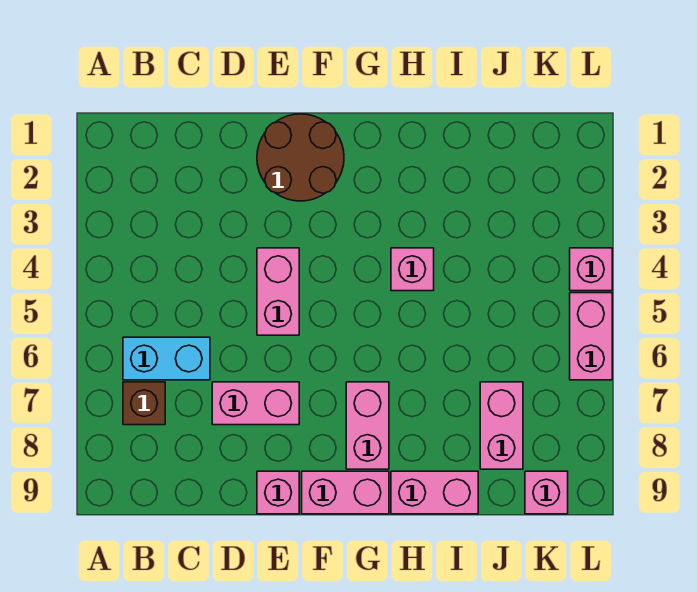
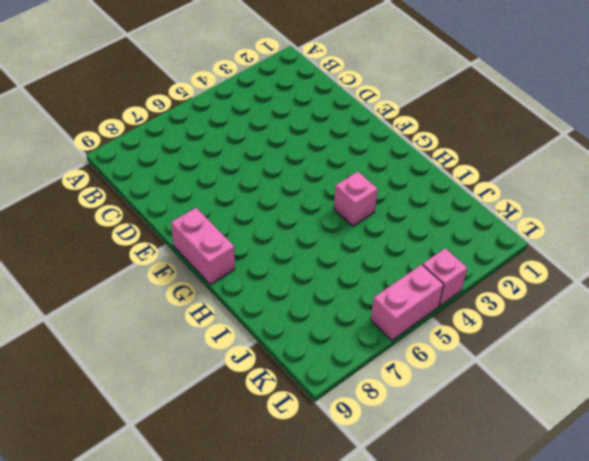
none -> cyan 1x2 brick [123,337,210,380]
none -> brown 1x1 brick [123,382,165,425]
none -> pink 1x2 brick [212,382,299,425]

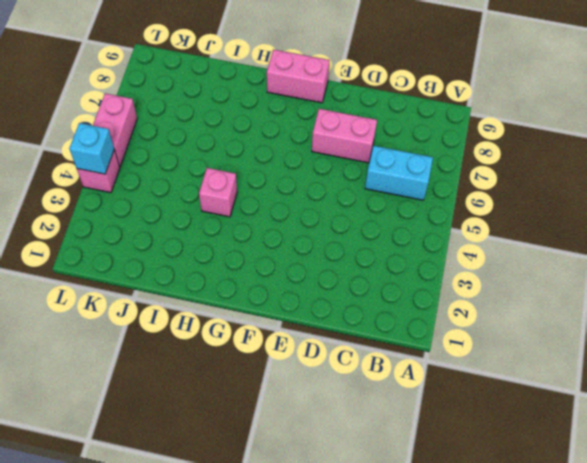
cyan 1x1 brick [69,123,114,174] -> none
none -> brown 1x1 brick [123,382,165,425]
none -> brown 2x2 round brick [257,114,344,201]
none -> pink 1x2 brick [257,248,299,335]

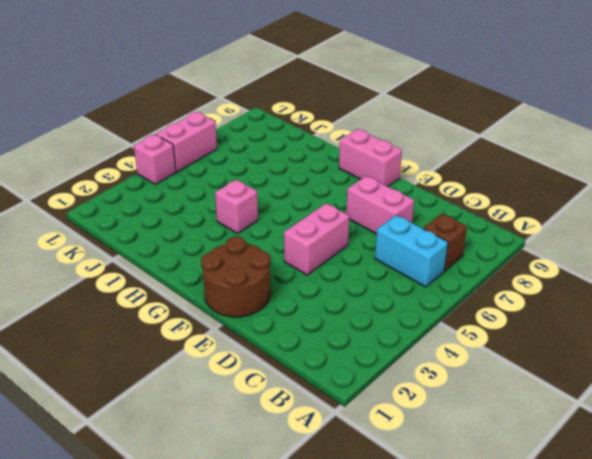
none -> pink 1x1 brick [257,471,299,514]
none -> pink 1x2 brick [346,382,389,469]
none -> pink 1x2 brick [391,471,478,514]

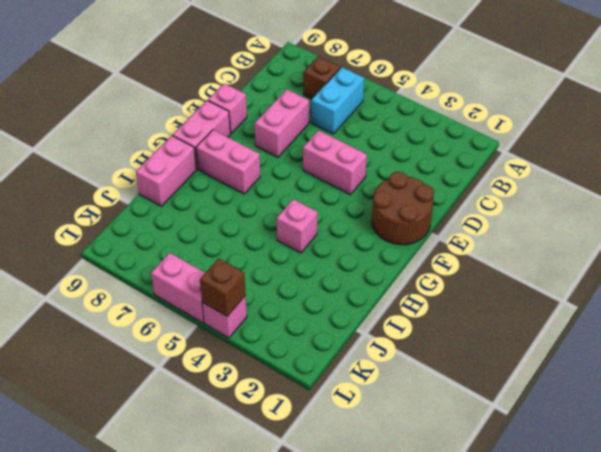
brown 1x1 brick [200,259,246,316] -> none
none -> pink 1x2 brick [480,382,523,469]
none -> pink 1x1 brick [525,471,568,514]

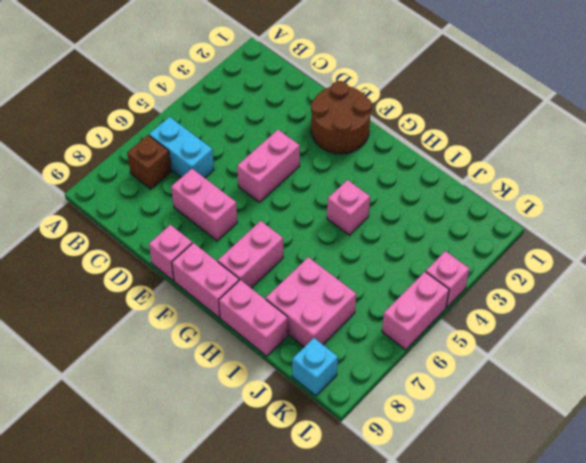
pink 2x2 brick [266,257,356,347] -> pink 1x2 brick [480,382,523,469]
cyan 1x1 brick [292,338,338,396] -> pink 1x1 brick [525,471,568,514]

